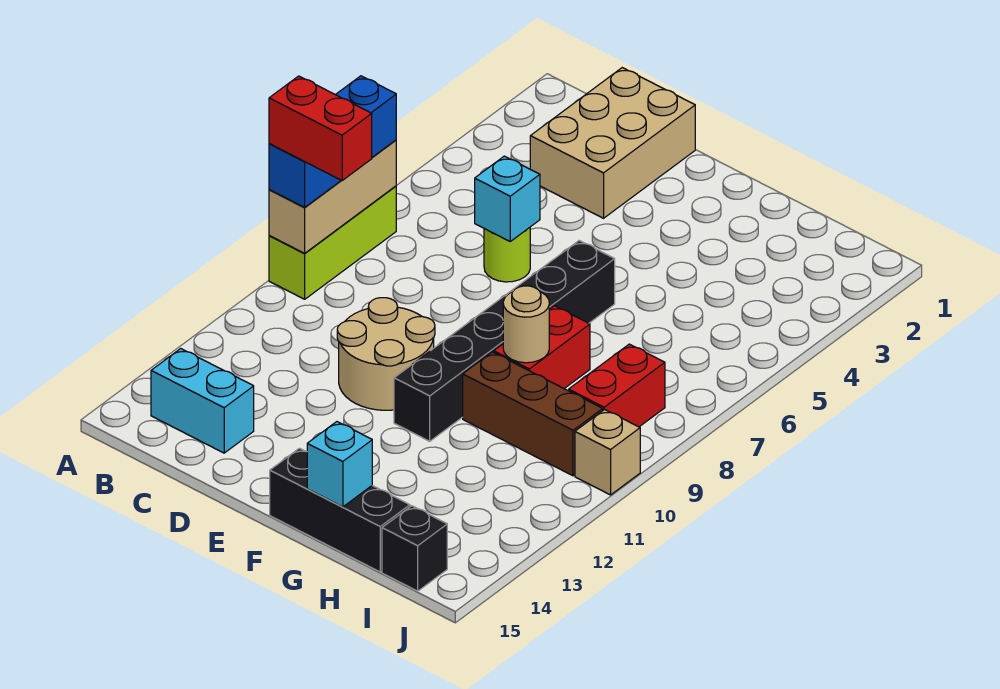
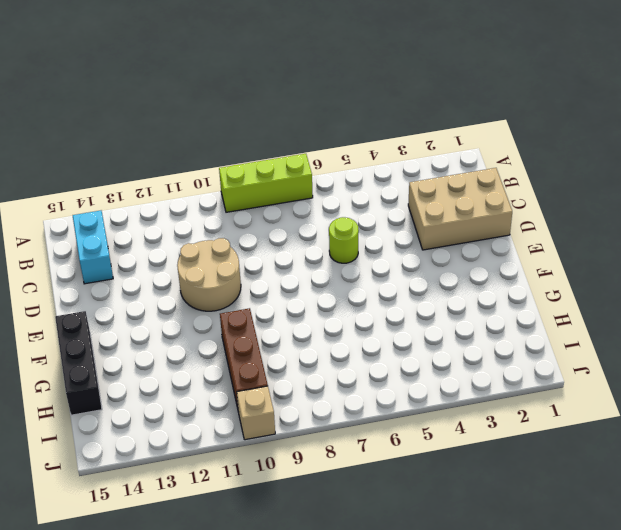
none -> black 1x6 brick [394,241,615,441]
none -> red 1x2 brick [494,306,590,388]
none -> red 1x2 brick [569,344,665,427]

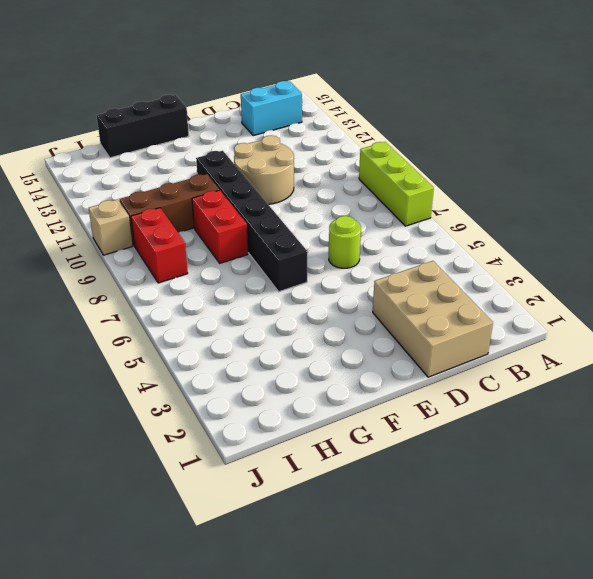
none -> black 1x1 brick [382,506,447,591]
none -> tan 1x3 brick [269,140,396,253]
none -> cyan 1x1 brick [475,156,540,241]

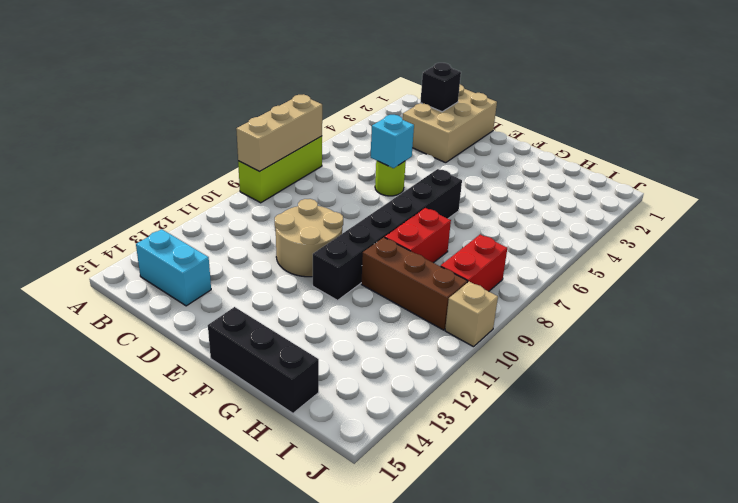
black 1x1 brick [420,63,461,112] -> black 1x1 brick moved to [382,506,447,591]
none -> tan 1x1 round brick [503,286,549,363]
none -> cyan 1x1 brick [307,422,372,507]
none -> blue 1x3 brick [269,76,396,208]

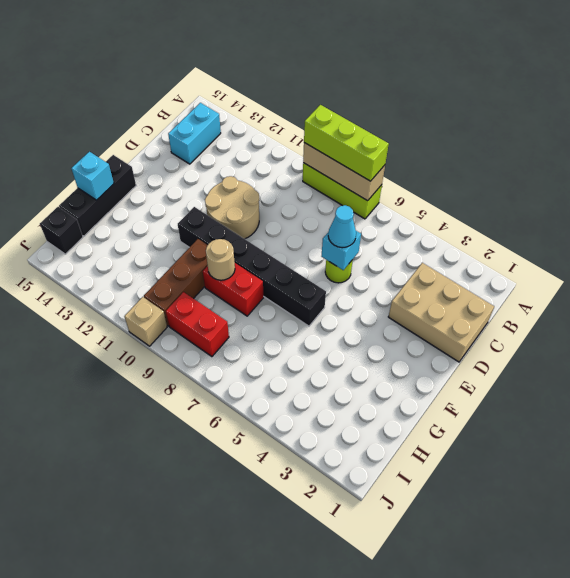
lime 1x3 brick [304,105,389,181] -> blue 1x3 brick [269,76,396,208]
cyan 1x1 cone [328,205,356,248] -> none
none -> red 1x2 brick [269,76,372,181]

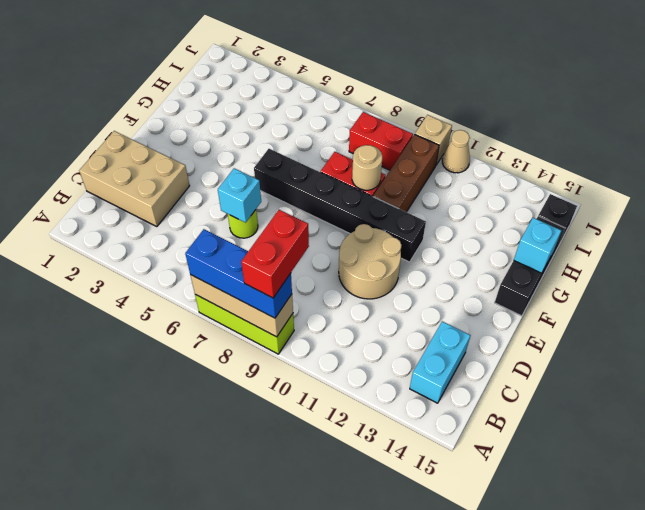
tan 1x1 cone [442,130,470,173] -> none

